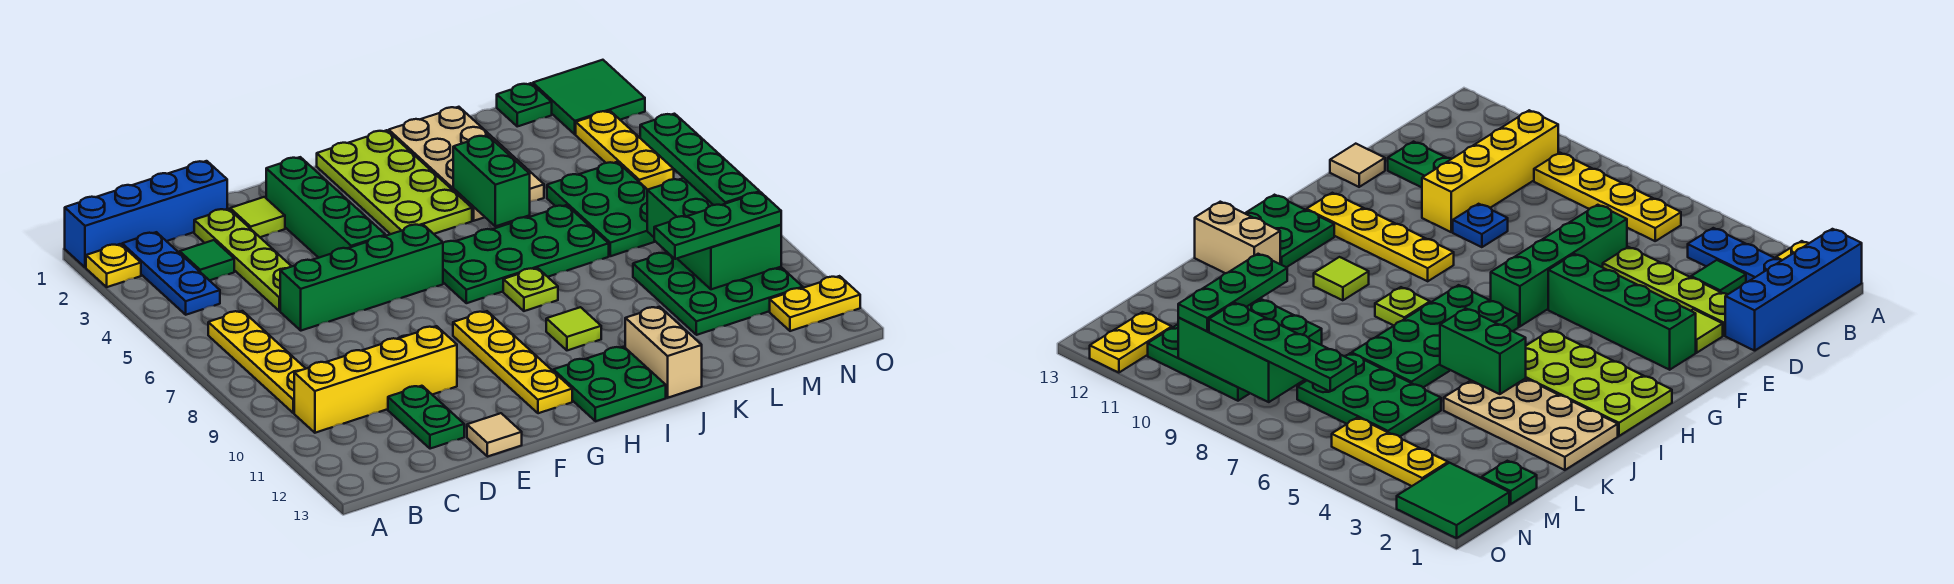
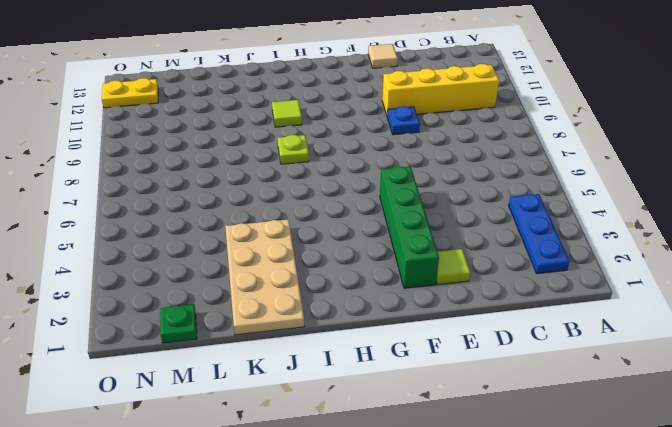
none -> blue 1x4 brick [65,161,227,268]
none -> yellow 1x1 plate [86,244,141,287]
none -> yellow 1x4 plate [208,311,306,413]
none -> green 1x1 tile [180,240,234,281]

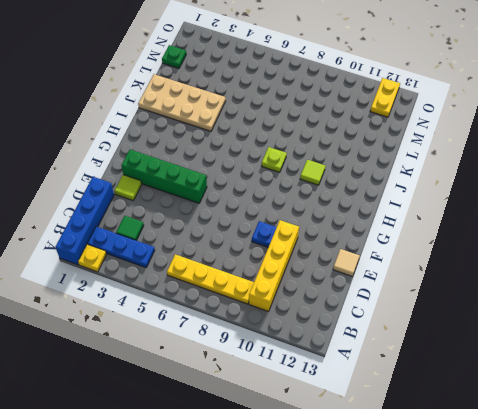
none -> lime 1x4 plate [194,209,292,311]
none -> green 1x4 brick [280,224,443,331]
none -> green 1x2 plate [388,386,464,449]
none -> yellow 1x4 plate [453,311,572,413]

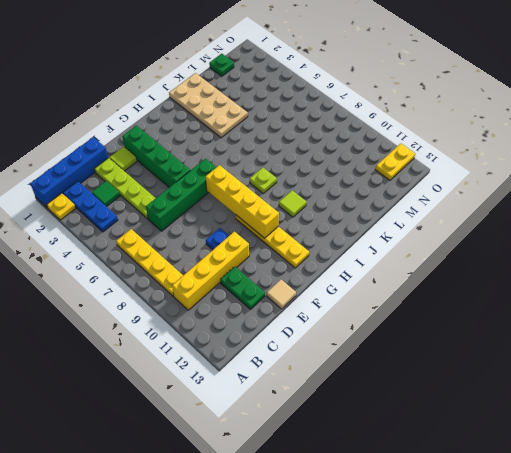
yellow 1x4 brick [206,165,279,238] -> none
none -> lime 2x4 plate [317,130,472,234]
none -> green 2x4 plate [443,205,609,303]
none -> green 2x2 plate [553,347,666,421]
none -> tan 1x2 brick [625,307,702,398]

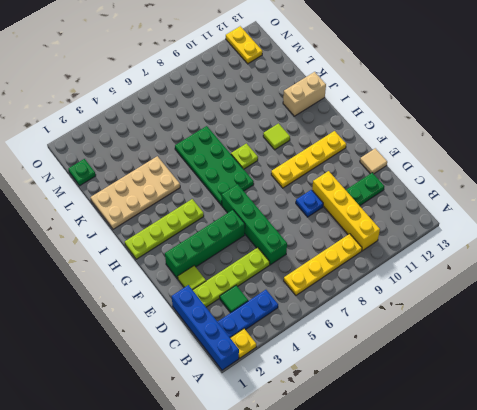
lime 1x4 plate [125,199,204,259] -> lime 2x4 plate [317,130,472,234]
none -> green 2x2 plate [553,347,666,421]
none -> green 2x3 plate [547,162,656,256]
none -> green 3x3 plate [633,252,803,335]
none -> green 2x2 tile [533,60,645,134]

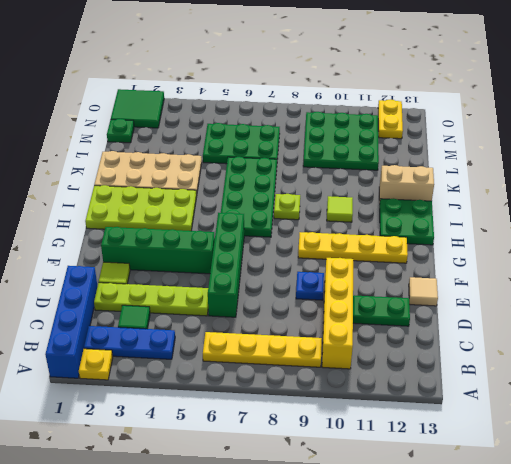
none -> yellow 1x3 plate [576,111,674,190]
none -> green 1x2 brick [453,135,530,226]
none -> green 2x3 brick [647,178,781,289]
none -> green 1x3 plate [654,192,781,259]

